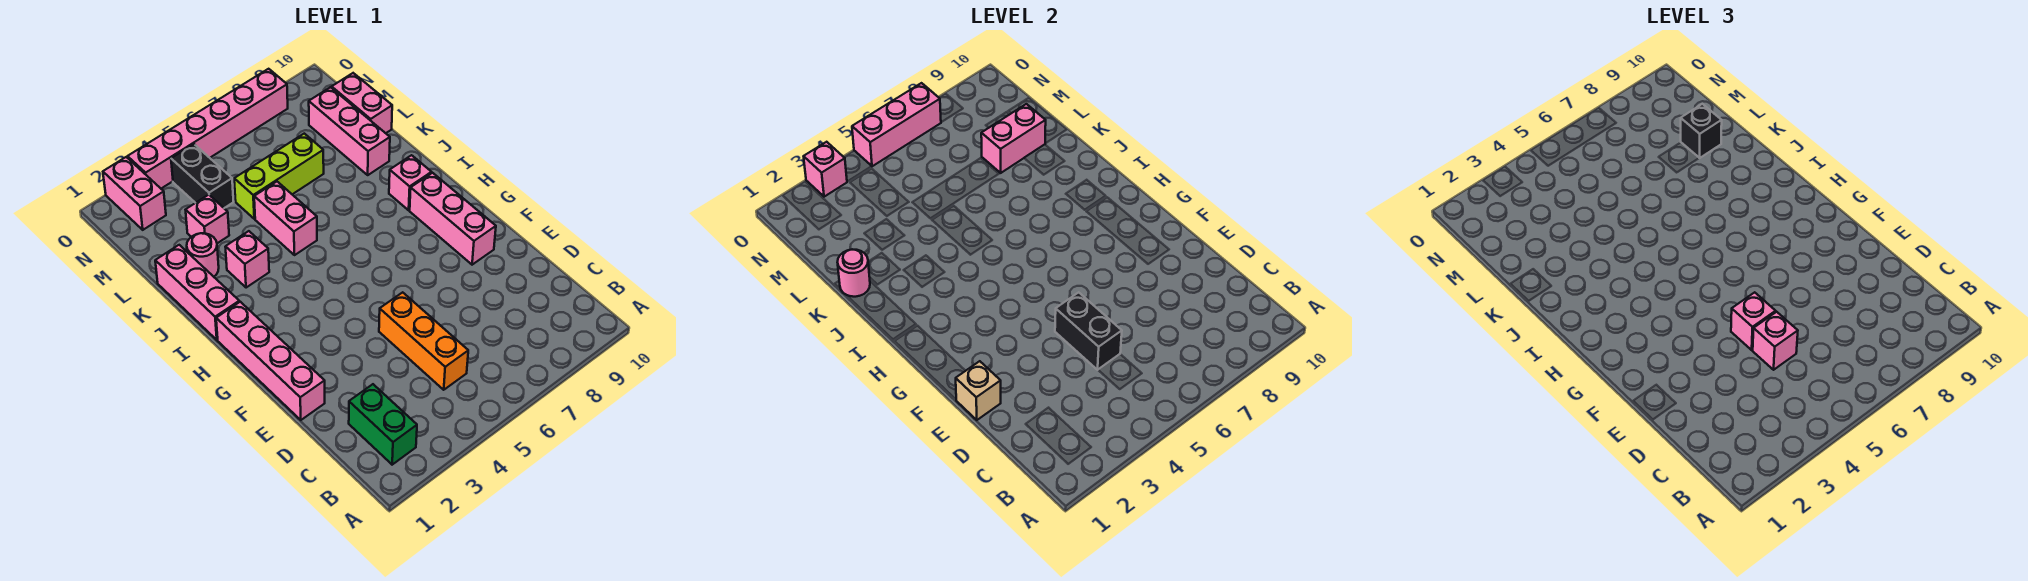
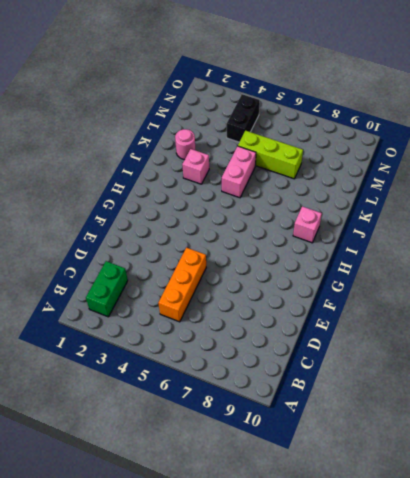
none -> pink 1x4 brick [216,302,325,420]
none -> pink 1x3 brick [410,173,496,265]
none -> pink 1x3 brick [155,245,239,340]

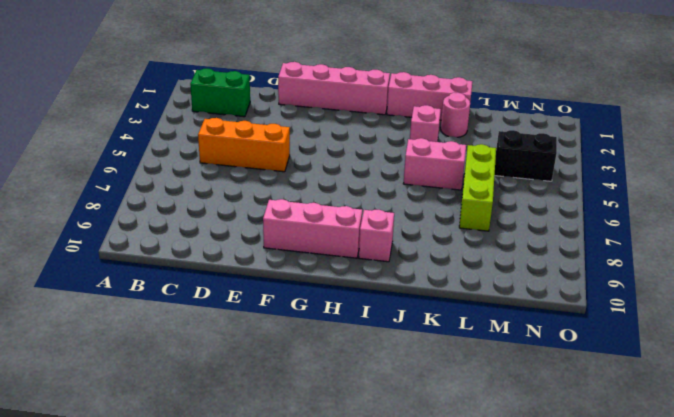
none -> pink 1x3 brick [309,87,390,175]
none -> pink 1x1 brick [186,195,229,243]
none -> pink 1x2 brick [332,73,392,133]

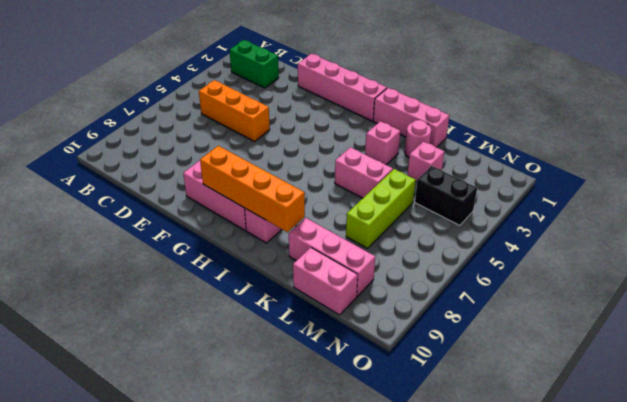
orange 1x4 brick [200,146,305,232] -> none
none -> pink 1x2 brick [103,157,166,230]
none -> pink 1x6 brick [128,69,288,188]
none -> black 1x2 brick [1055,292,1122,370]

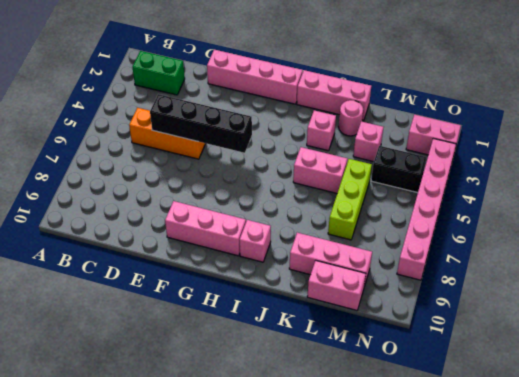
black 1x4 brick [150,94,252,153] -> black 1x2 brick [1055,292,1122,370]
none -> tan 1x1 brick [956,361,1001,420]
none -> pink 1x1 round brick [837,250,870,297]
none -> pink 1x2 brick [981,104,1046,173]

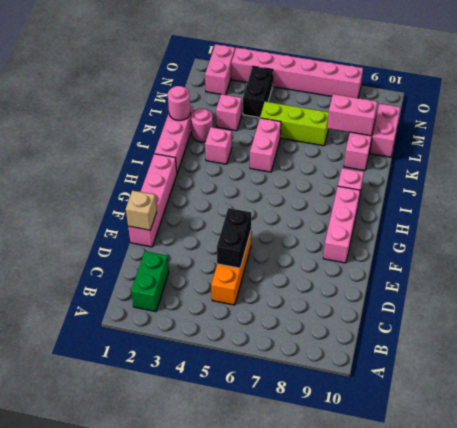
none -> pink 1x1 brick [804,142,847,197]
none -> pink 1x3 brick [852,83,941,166]
none -> pink 1x1 brick [1752,312,1798,370]

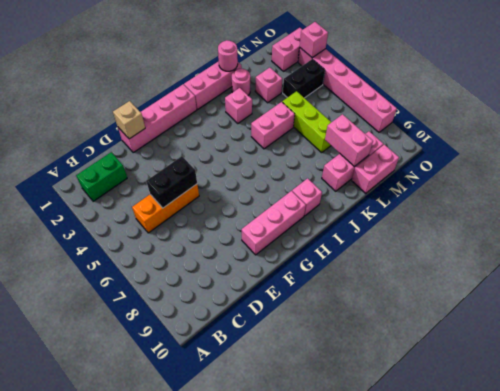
none -> pink 1x3 brick [852,83,941,166]
none -> pink 1x1 brick [1752,312,1798,370]
none -> pink 1x1 brick [1731,292,1776,350]

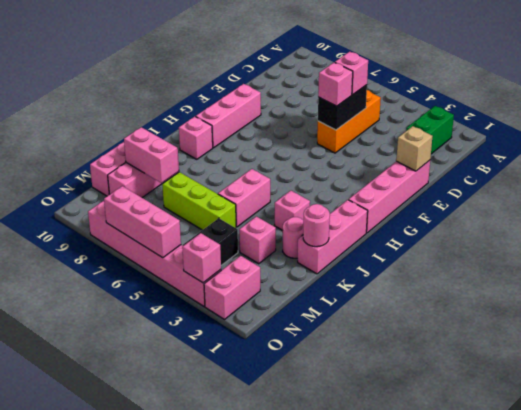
none -> black 1x1 brick [1681,104,1722,158]

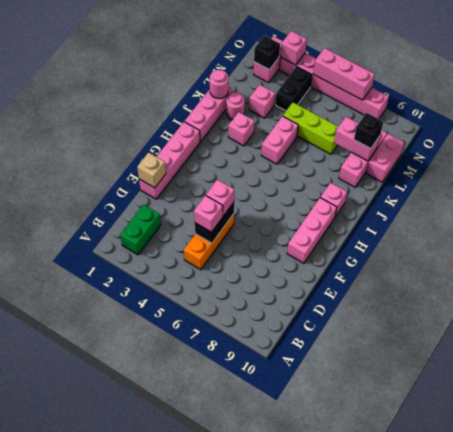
black 1x1 brick [254,36,280,70] -> none

